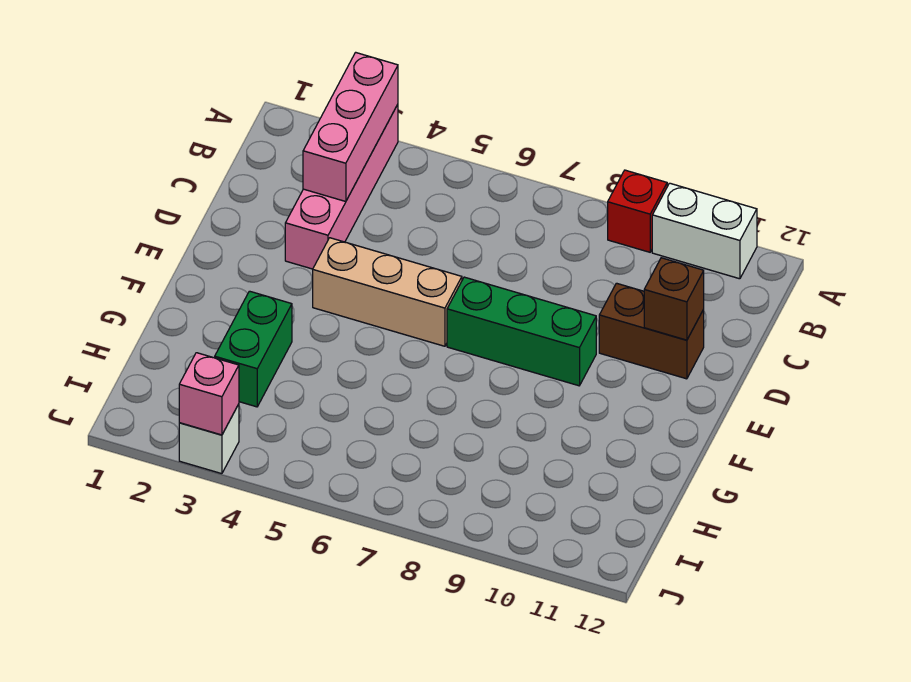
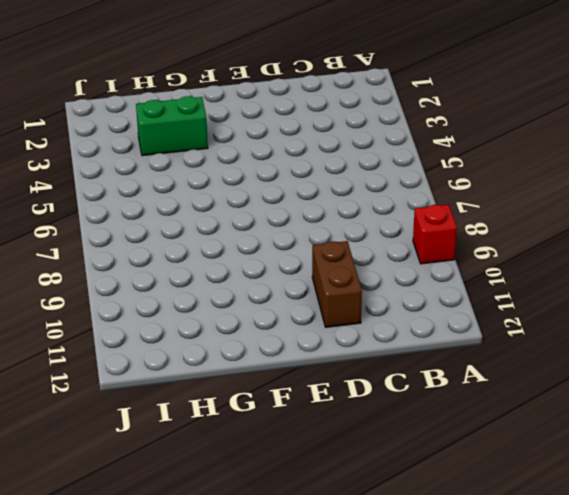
none -> pink 1x4 brick [285,104,398,269]
none -> white 1x2 brick [652,183,757,279]

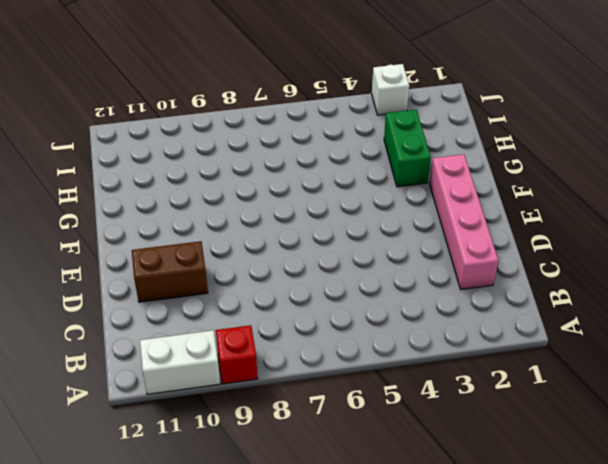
pink 1x4 brick [430,154,499,290] -> pink 1x4 brick moved to [285,104,398,269]
none -> tan 1x3 brick [313,238,462,346]
none -> green 1x3 brick [447,277,596,386]

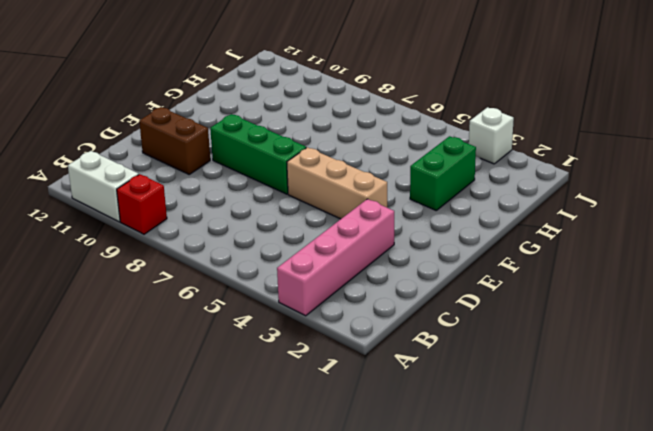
none -> pink 1x3 brick [303,52,398,202]
none -> brown 1x1 brick [644,258,704,340]

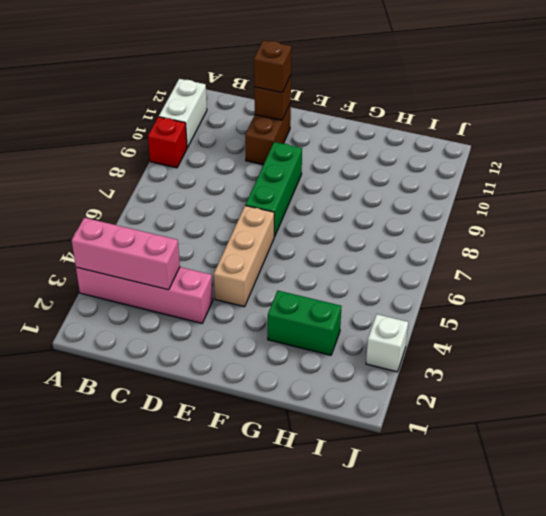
brown 1x1 brick [254,40,291,93] -> none
none -> pink 1x1 brick [179,353,239,435]

